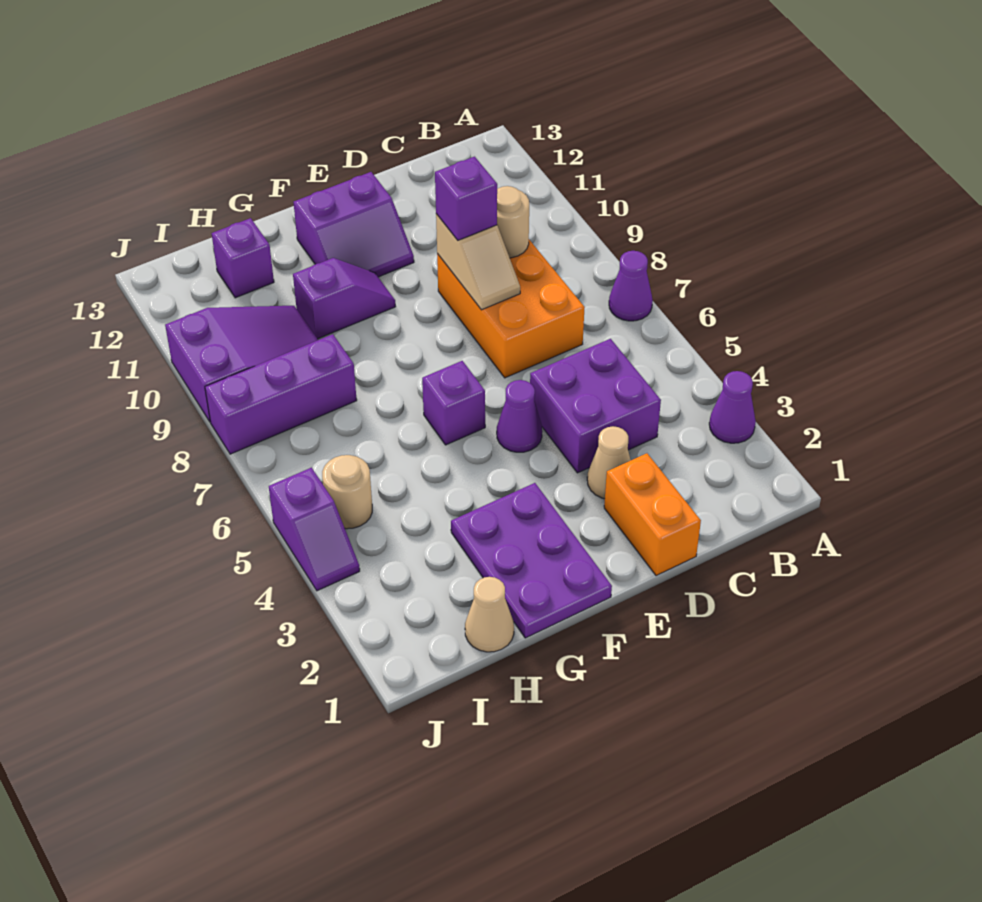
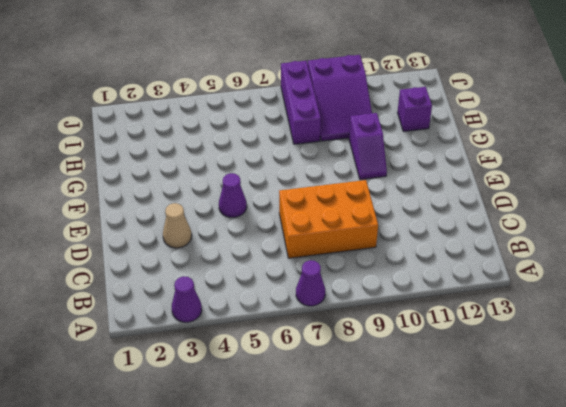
none -> purple 2x2 brick [530,339,661,473]
none -> orange 1x2 brick [604,453,701,576]
none -> purple 2x2 slope [293,172,414,277]

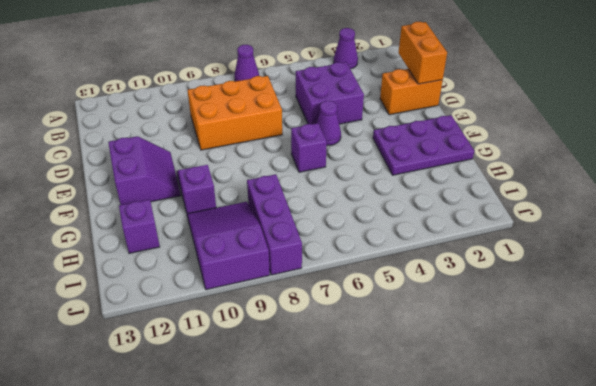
orange 1x2 brick [399,22,447,84] -> none
none -> tan 1x1 cone [587,426,631,499]
none -> tan 1x1 cone [465,577,514,652]
none -> tan 1x1 round brick [322,455,372,529]

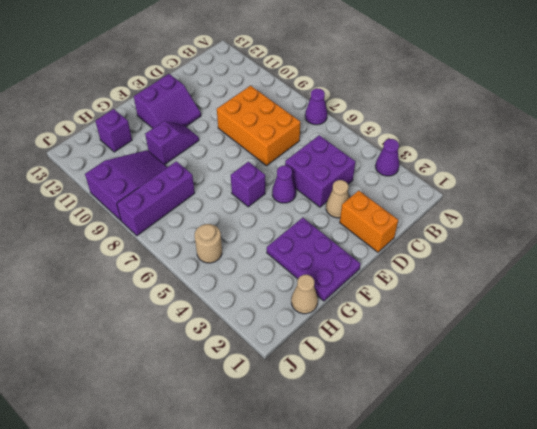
none -> purple 1x2 slope [269,468,360,591]
none -> tan 1x1 round brick [497,186,529,258]
none -> tan 1x2 slope [436,214,520,310]

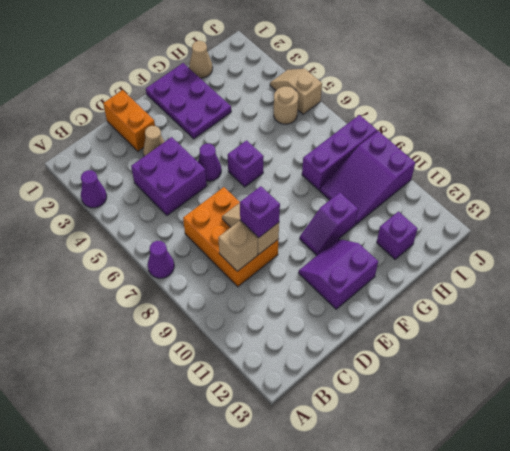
tan 1x1 brick [218,221,258,271] -> tan 1x1 round brick [497,186,529,258]
tan 1x2 slope [270,69,322,114] -> purple 1x2 slope [269,468,360,591]

